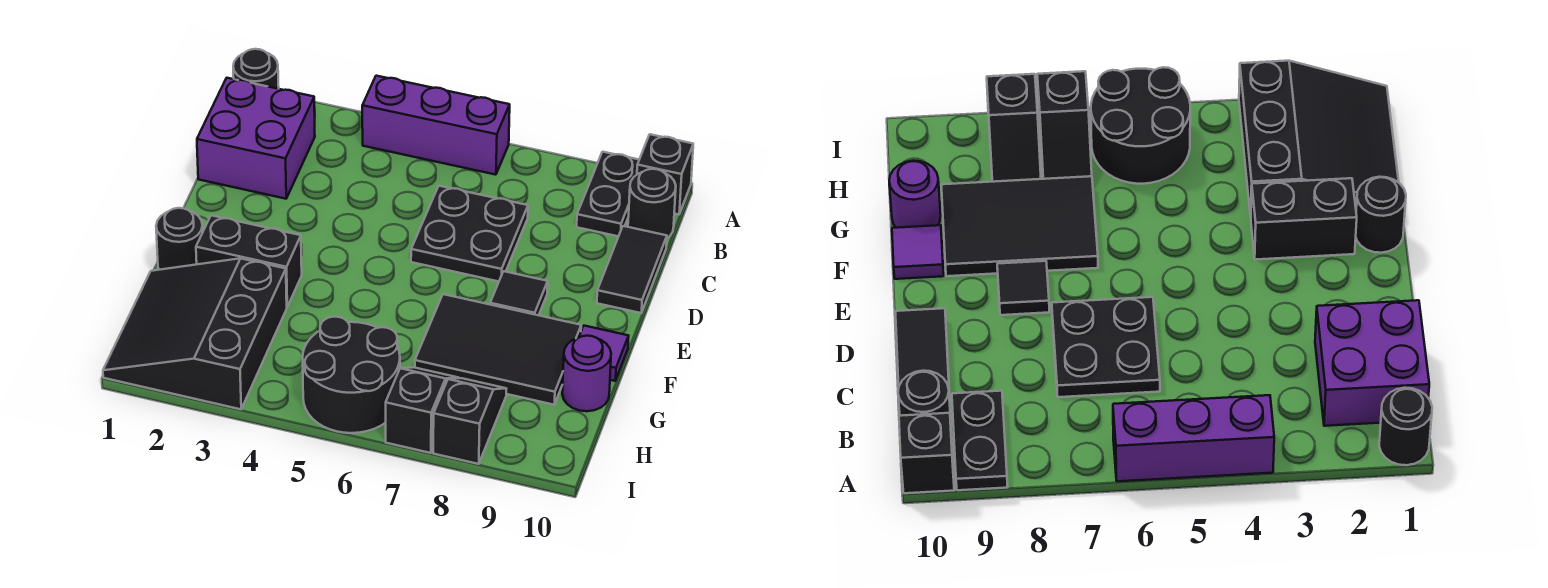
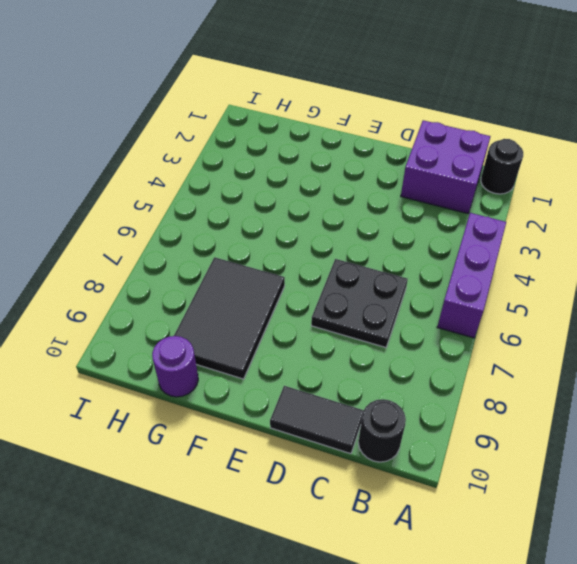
none -> black 1x2 plate [577,152,639,236]
none -> black 1x1 brick [637,134,693,214]
none -> black 1x1 tile [490,271,548,315]

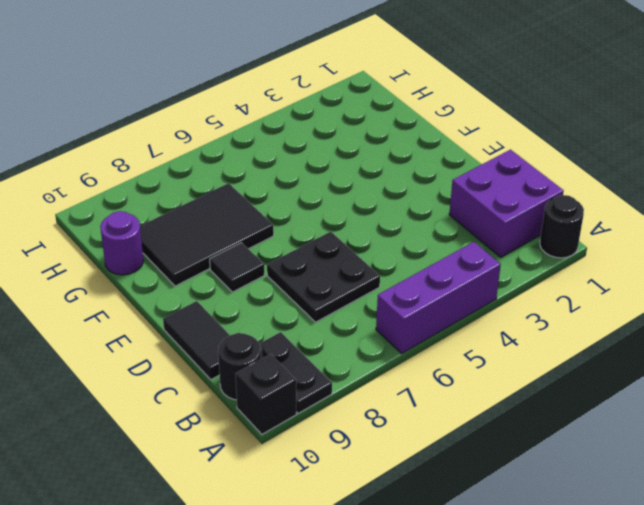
none -> black 1x1 round brick [156,208,203,270]
none -> black 1x2 brick [196,215,302,307]
none -> purple 1x1 tile [579,326,629,381]

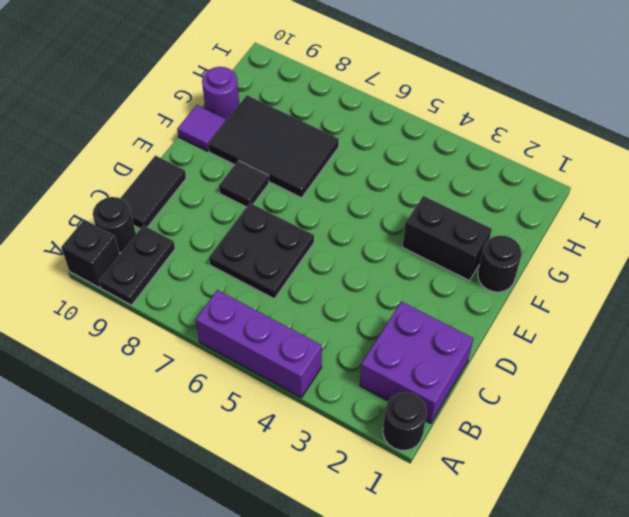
none -> black 3x3 slope [103,258,287,409]
none -> black 2x2 round brick [303,317,400,433]
none -> black 1x2 slope [386,367,458,453]

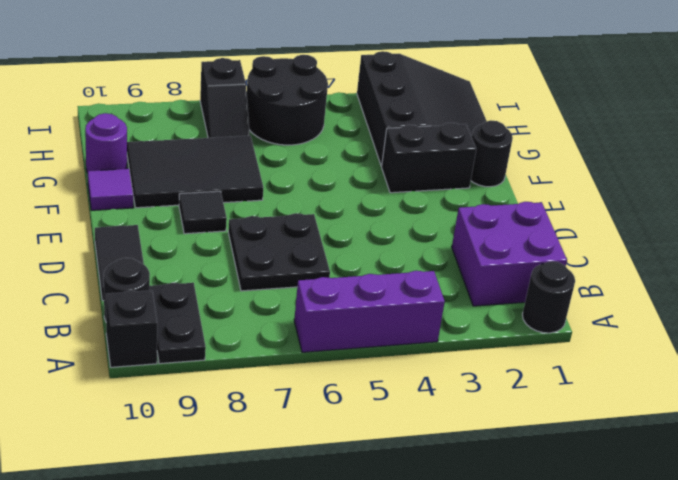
none -> black 1x2 slope [433,378,506,464]

